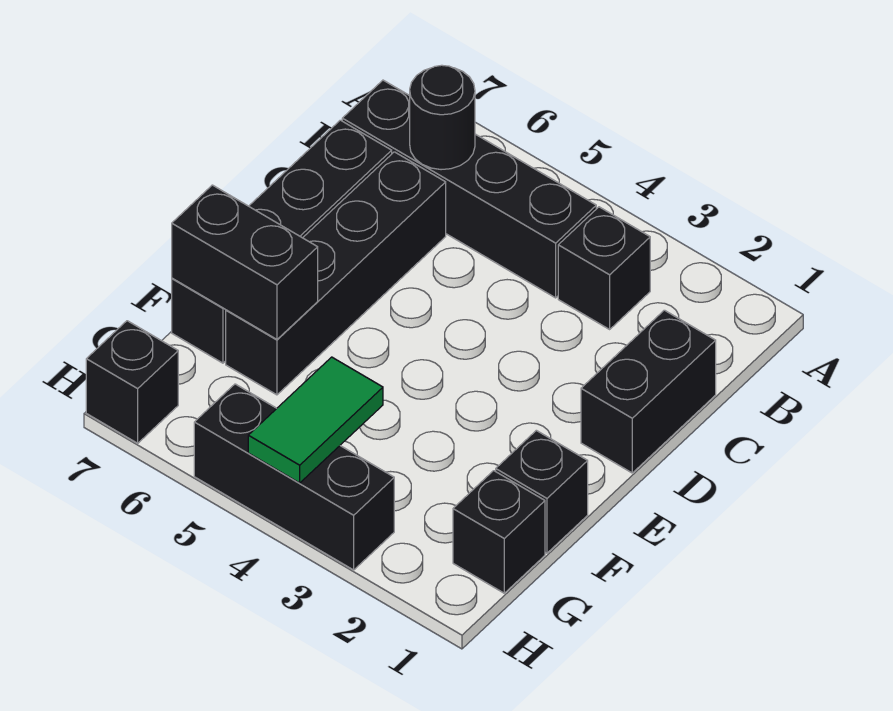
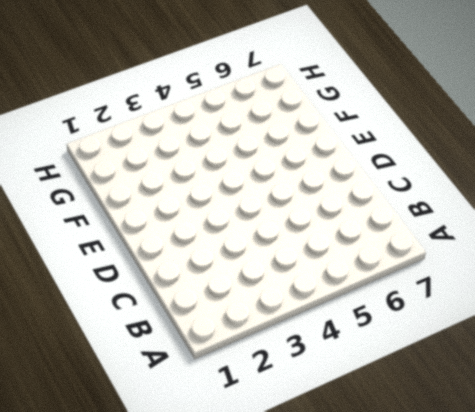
none -> black 1x1 brick [558,207,650,329]
none -> black 1x4 brick [342,80,596,298]
none -> black 1x2 brick [581,310,716,473]

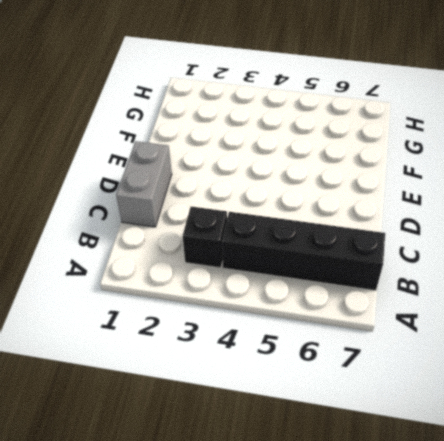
grey 1x2 brick [116,141,172,227] -> black 1x2 brick [581,310,716,473]
none -> black 1x4 brick [226,152,446,395]
none -> black 1x4 brick [172,120,392,363]
none -> black 1x1 brick [496,430,588,553]

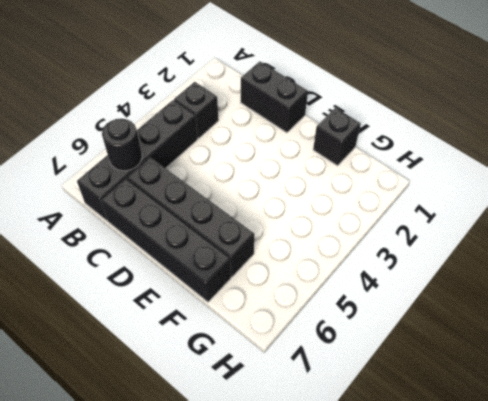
none -> black 1x1 brick [453,471,545,593]
none -> black 1x3 brick [194,384,394,570]
none -> black 1x1 brick [86,321,178,443]

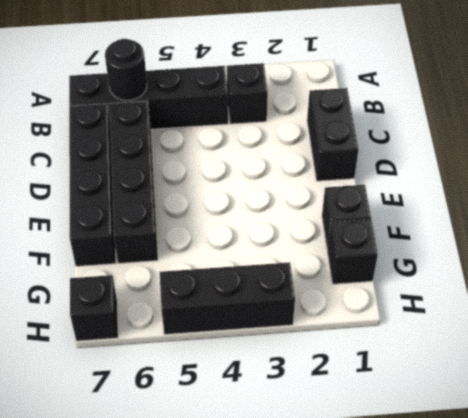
none -> black 1x2 brick [172,185,318,339]
none -> green 1x2 tile [248,357,383,483]

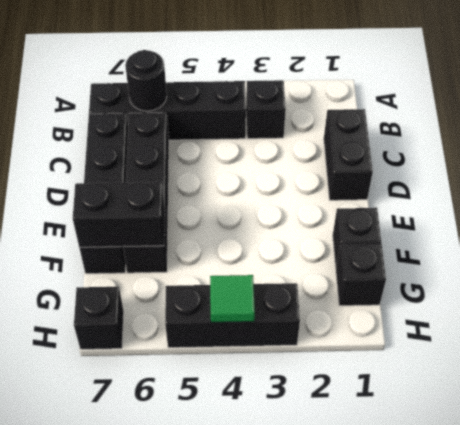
green 1x1 tile [210,275,255,322] -> green 1x2 tile [248,357,383,483]

